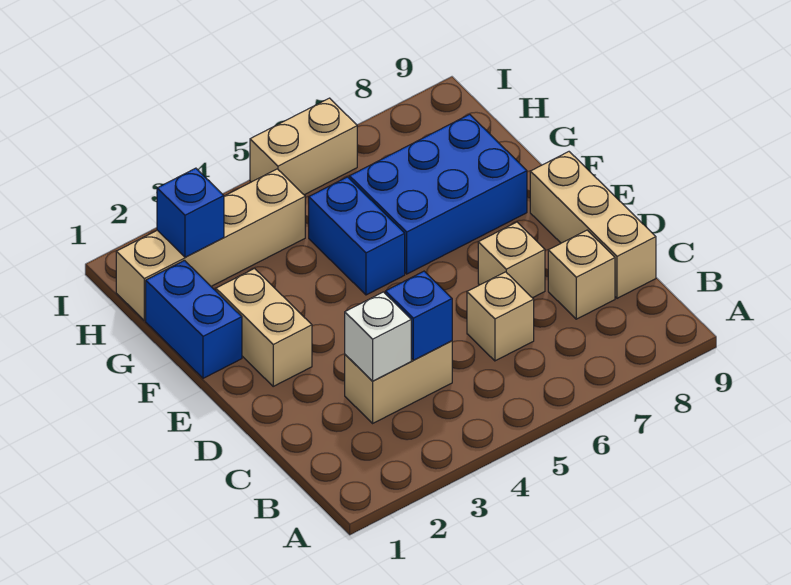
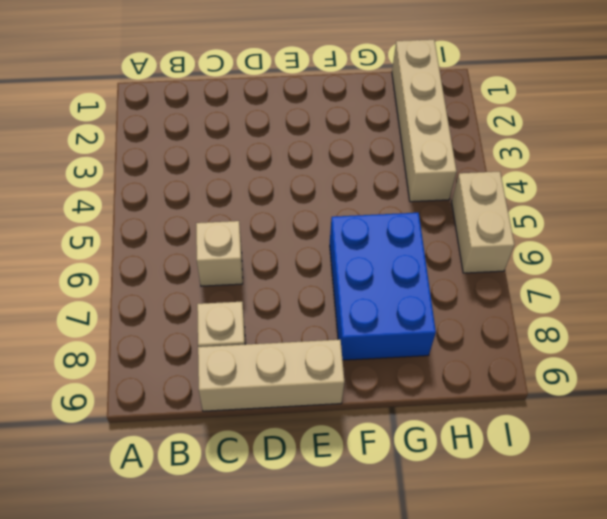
none -> tan 1x2 brick [345,341,452,423]
none -> tan 1x1 brick [478,222,545,298]
none -> tan 1x2 brick [216,269,312,386]

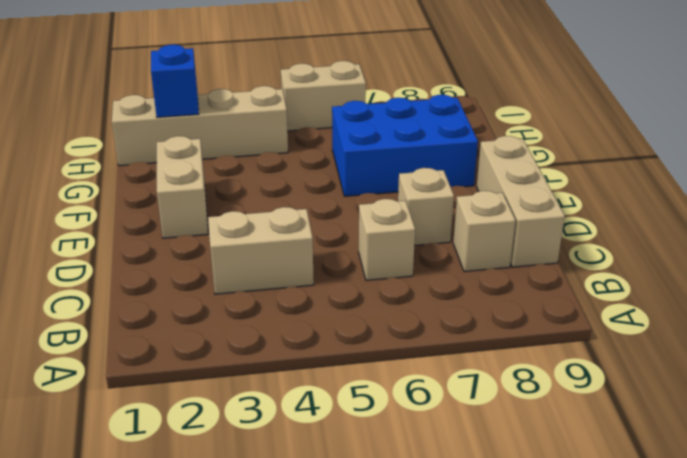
none -> blue 1x2 brick [146,260,242,378]
none -> blue 1x2 brick [309,177,405,295]
none -> white 1x1 brick [345,292,411,381]

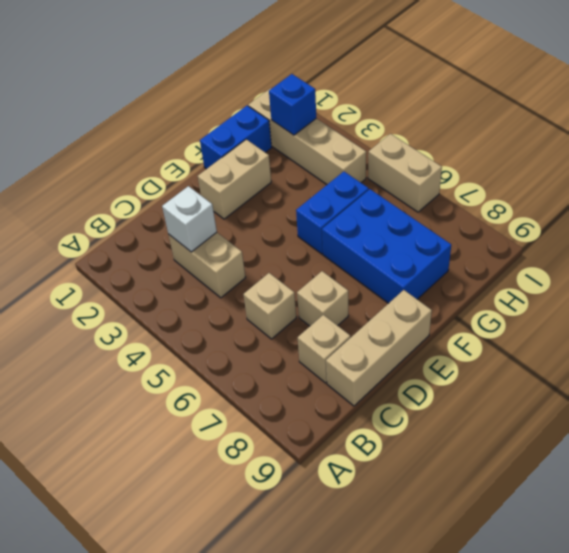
none -> blue 1x1 brick [385,271,452,360]

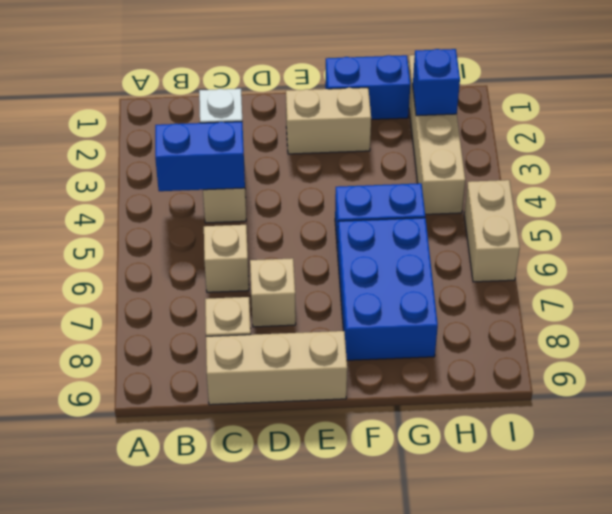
blue 1x2 brick [155,122,245,191] -> blue 1x1 brick [385,271,452,360]

